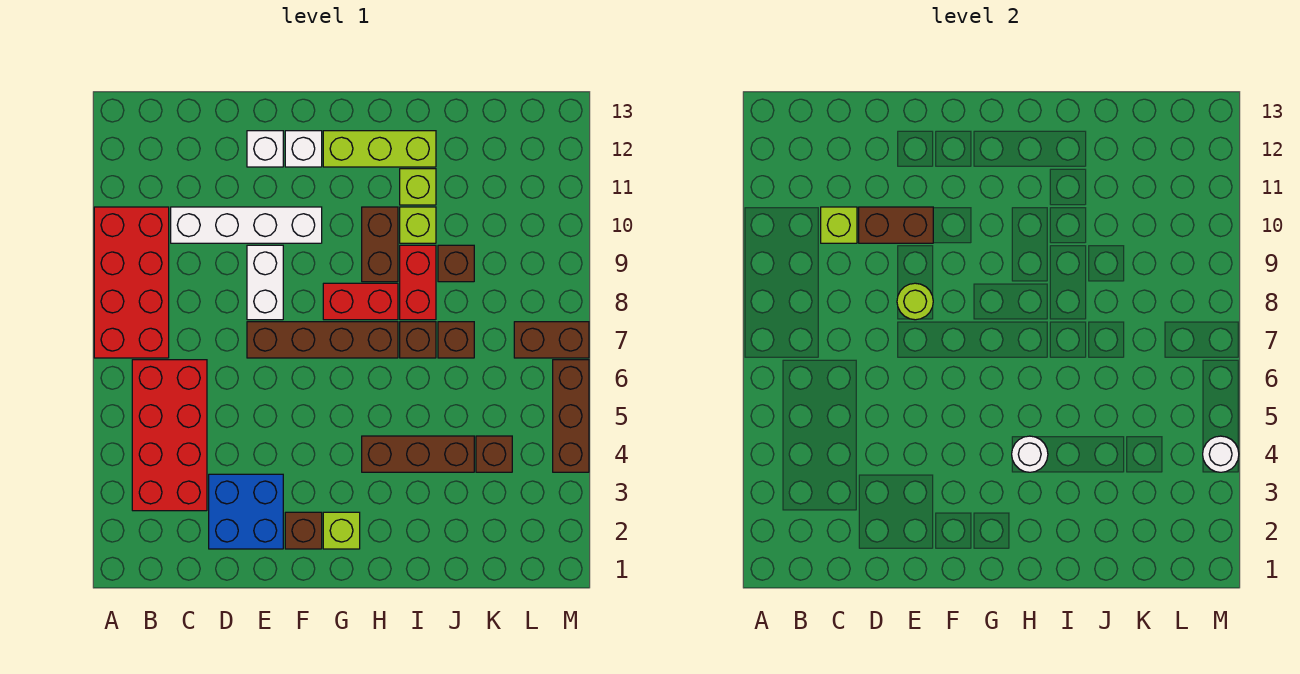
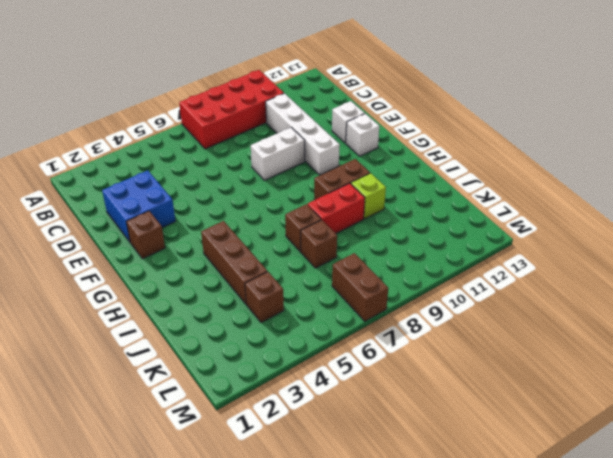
none -> red 2x4 brick [132,360,207,511]
none -> brown 1x4 brick [247,322,398,358]
none -> lime 1x1 brick [323,512,360,549]

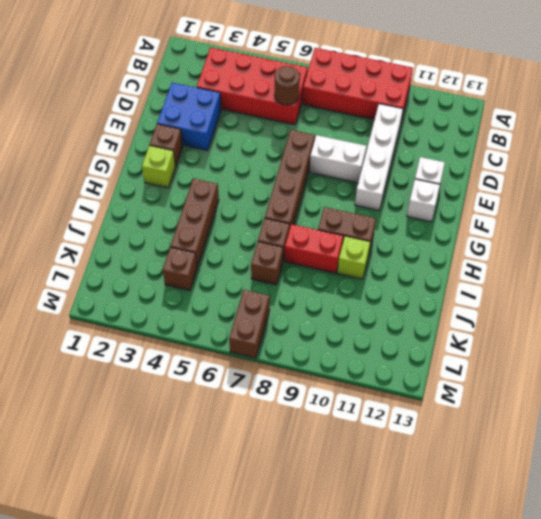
brown 1x1 round brick [274,66,300,105] -> none
none -> red 1x2 brick [323,283,398,320]
none -> lime 1x3 brick [323,131,436,167]
none -> lime 1x1 brick [400,169,436,205]

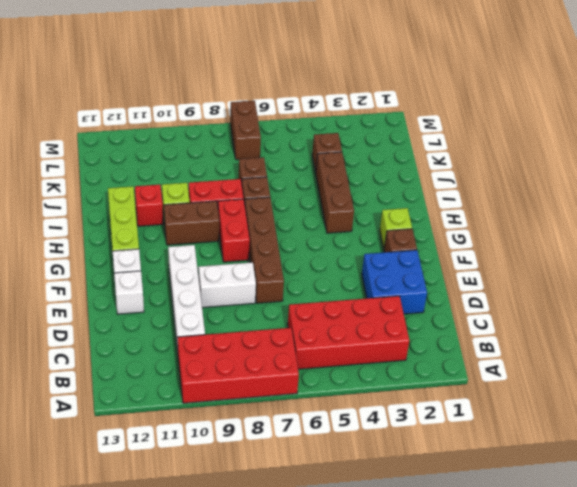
red 1x1 brick [135,185,163,226] -> lime 1x1 brick [400,169,436,205]
none -> brown 1x1 brick [438,245,474,282]
none -> brown 1x3 brick [553,360,589,472]
none -> lime 1x1 brick [821,207,857,243]

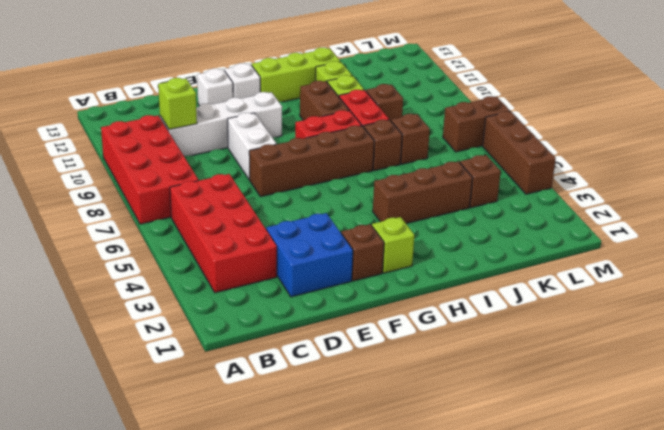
none -> brown 1x2 brick [859,207,933,243]
none -> lime 1x1 round brick [897,283,933,320]
none -> white 1x1 round brick [1012,436,1048,472]

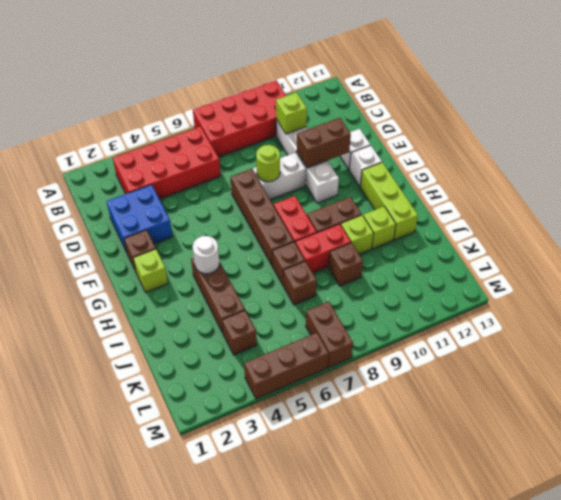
brown 1x2 brick [297,118,351,168] -> brown 1x2 brick turned to [859,207,933,243]
none -> white 1x1 round brick [1203,436,1239,472]

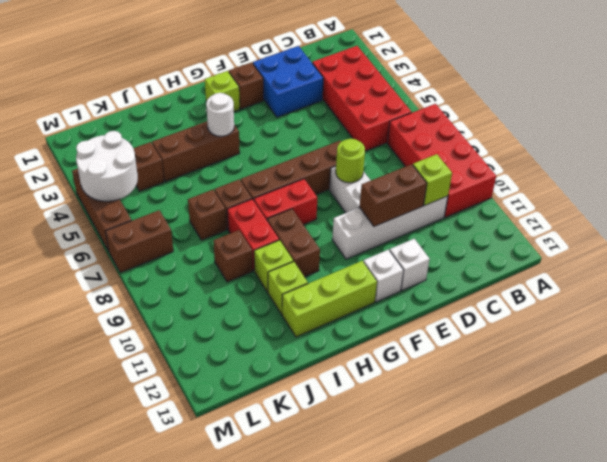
white 2x2 round brick [76,131,138,201] -> white 1x1 round brick [1203,436,1239,472]

